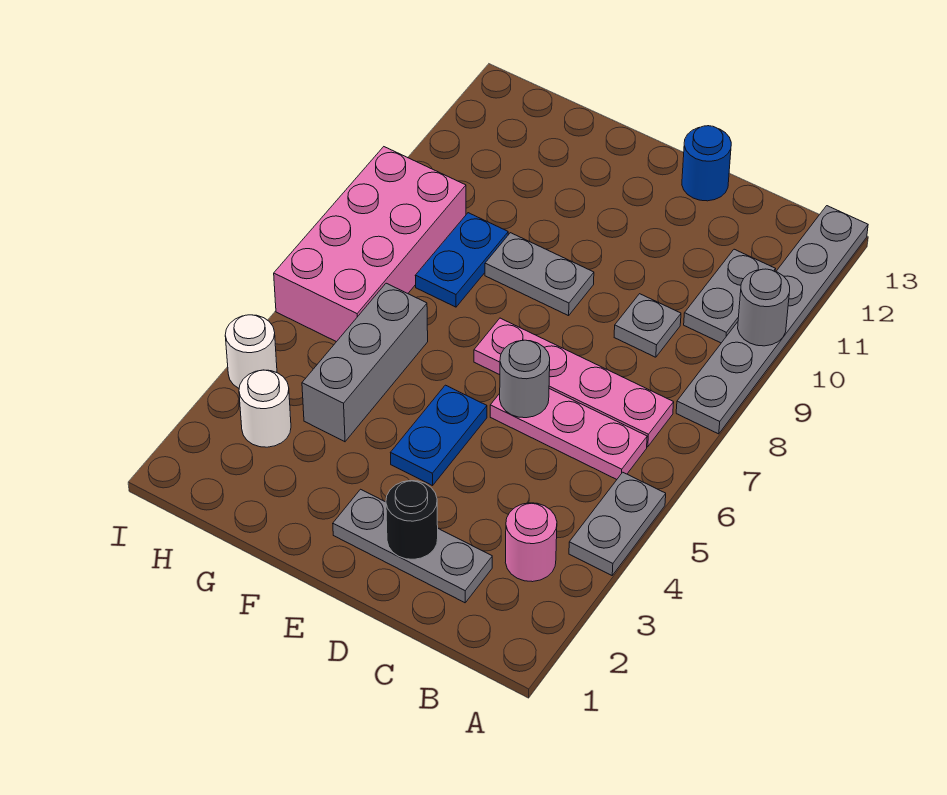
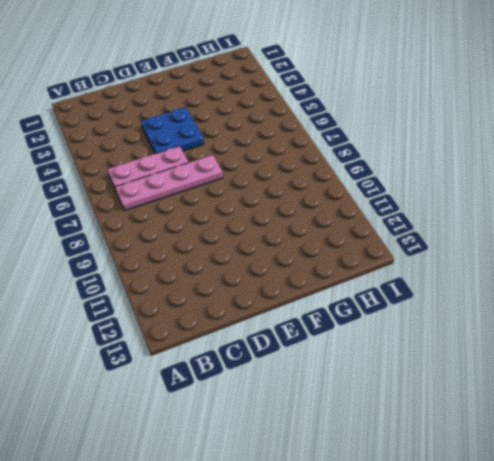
blue 2x2 plate [141,107,204,154] -> blue 1x2 plate [391,385,487,486]
none -> grey 1x2 plate [569,472,666,575]
none -> grey 1x6 plate [676,206,868,434]
none -> pink 1x1 round brick [505,503,557,582]

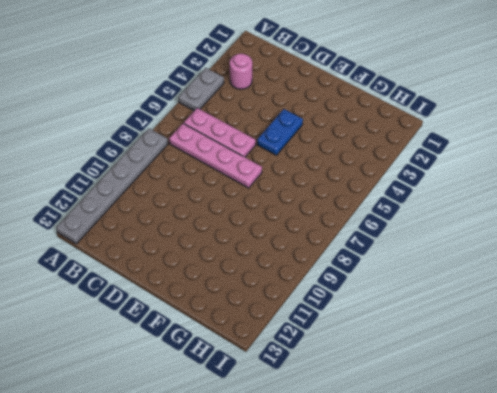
none -> grey 1x2 plate [684,249,775,343]
none -> grey 1x3 plate [333,489,492,603]
none -> grey 1x1 plate [614,294,681,357]

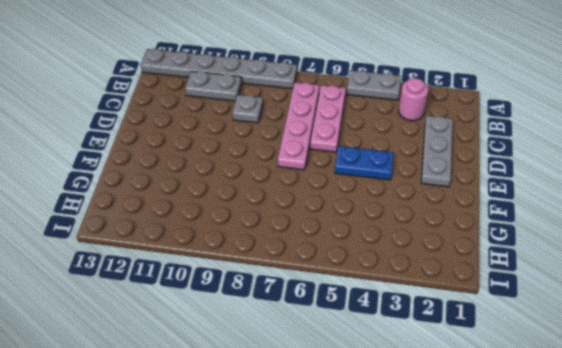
none -> blue 1x1 round brick [682,126,731,201]
none -> grey 1x2 plate [485,233,594,316]
none -> grey 1x3 brick [302,283,428,442]

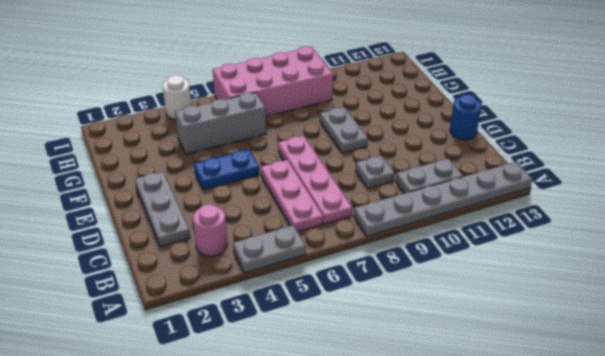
none -> blue 1x2 plate [415,213,508,307]
none -> white 1x1 round brick [239,370,291,447]
none -> grey 1x1 round brick [738,269,790,346]

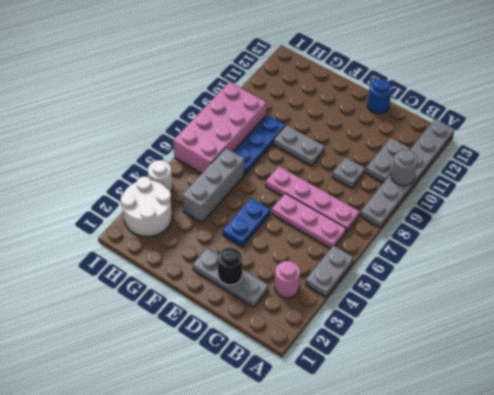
blue 1x3 plate [233,115,285,174] -> blue 1x2 plate [415,213,508,307]
white 2x2 round brick [121,177,172,237] -> white 1x1 round brick [239,370,291,447]
none -> grey 1x1 round brick [500,340,550,418]

